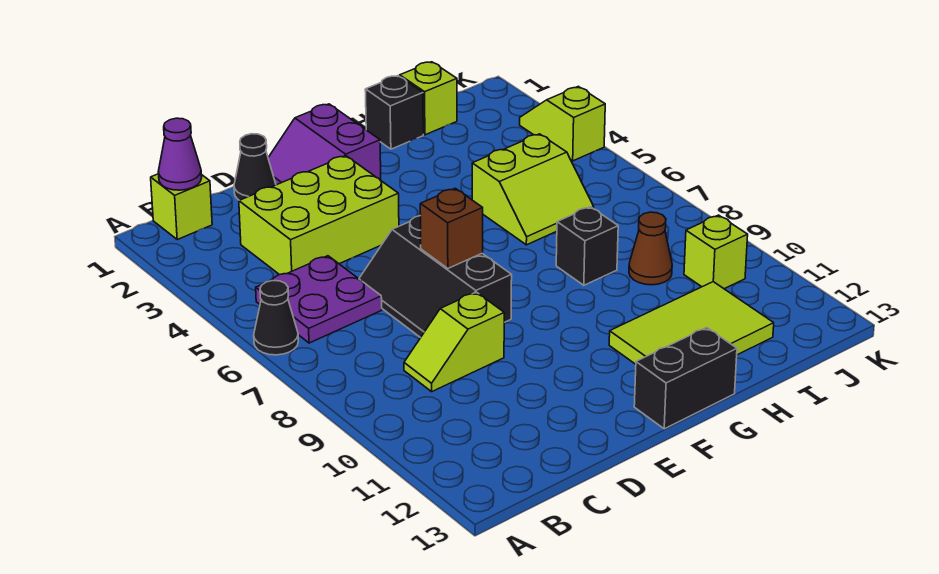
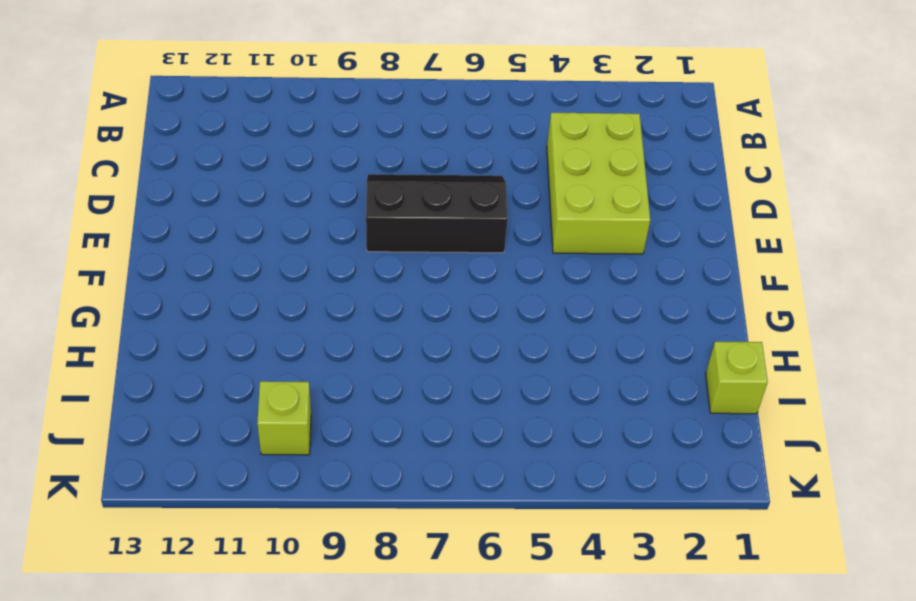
none -> black 1x1 cone [254,281,298,355]
none -> lime 1x1 brick [151,174,212,240]
none -> purple 2x2 plate [256,256,382,343]

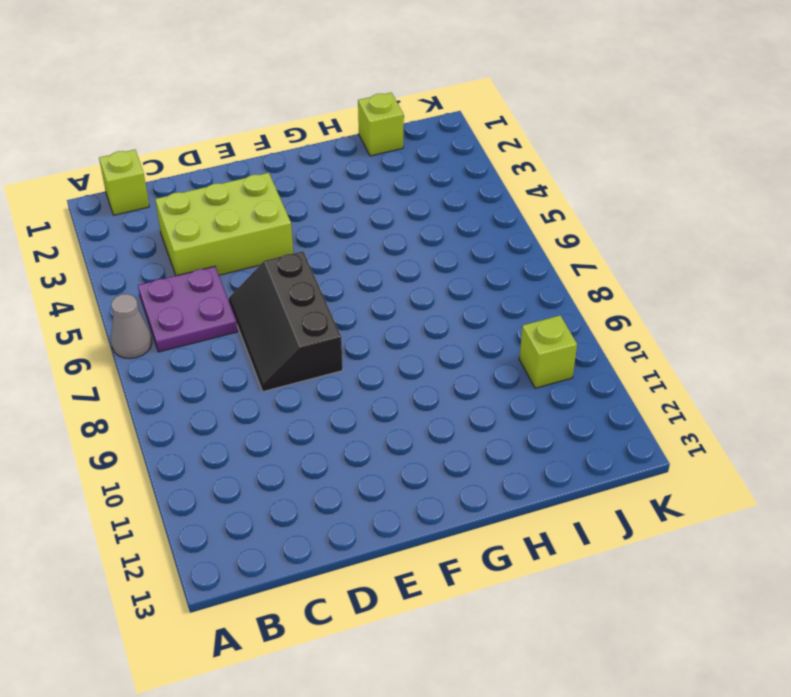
grey 1x1 cone [111,294,152,359] -> black 1x1 cone [254,281,298,355]
none -> lime 1x2 slope [404,292,504,392]
none -> black 1x1 cone [234,134,276,200]
none -> purple 2x2 slope [268,104,381,185]

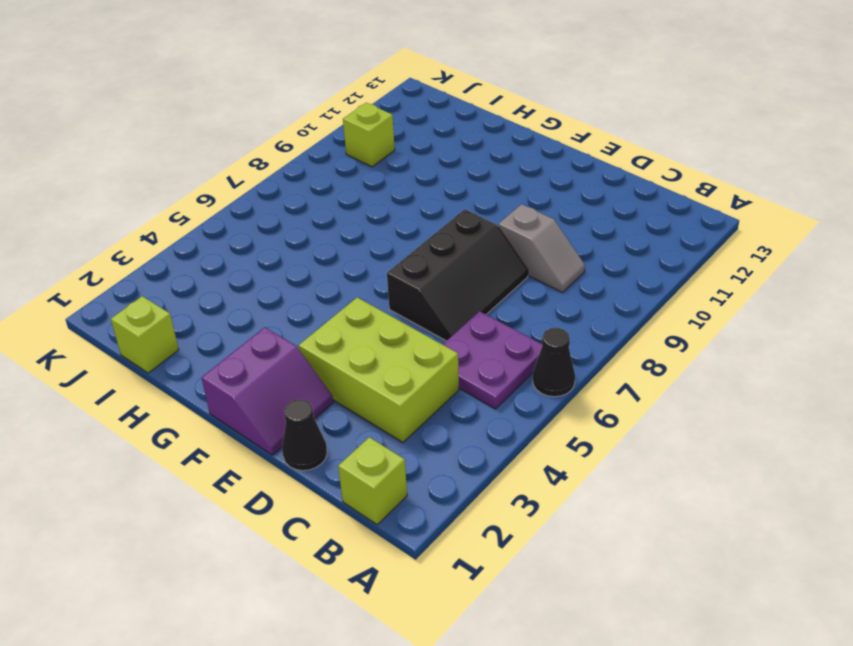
grey 1x2 slope [498,204,585,292] -> lime 1x2 slope [404,292,504,392]
none -> black 1x2 brick [634,327,737,429]
none -> lime 2x3 tile [609,282,774,364]
none -> black 1x1 brick [365,76,423,149]

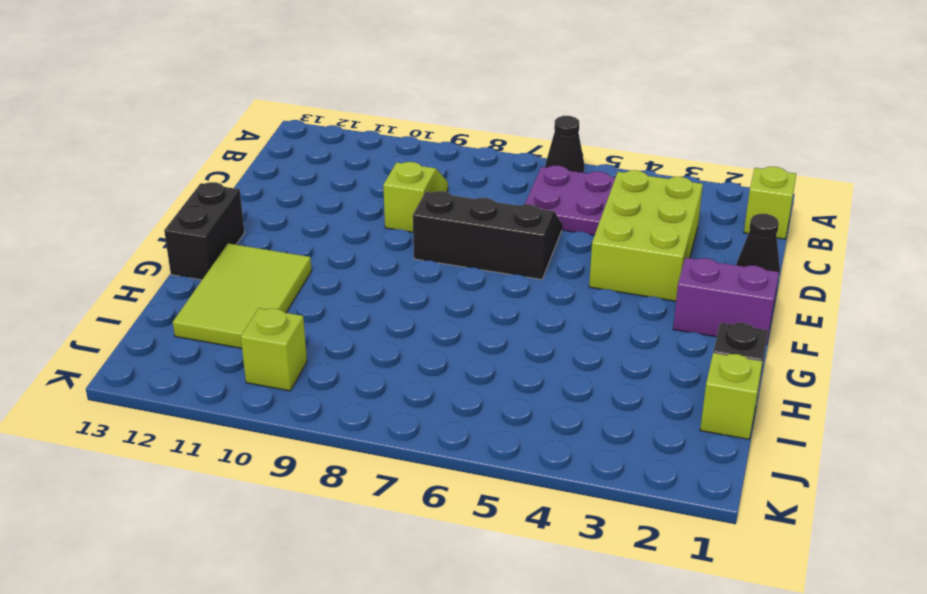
none -> lime 2x2 slope [472,134,594,245]
none -> black 1x1 brick [556,207,618,285]
none -> brown 1x1 cone [629,212,672,285]

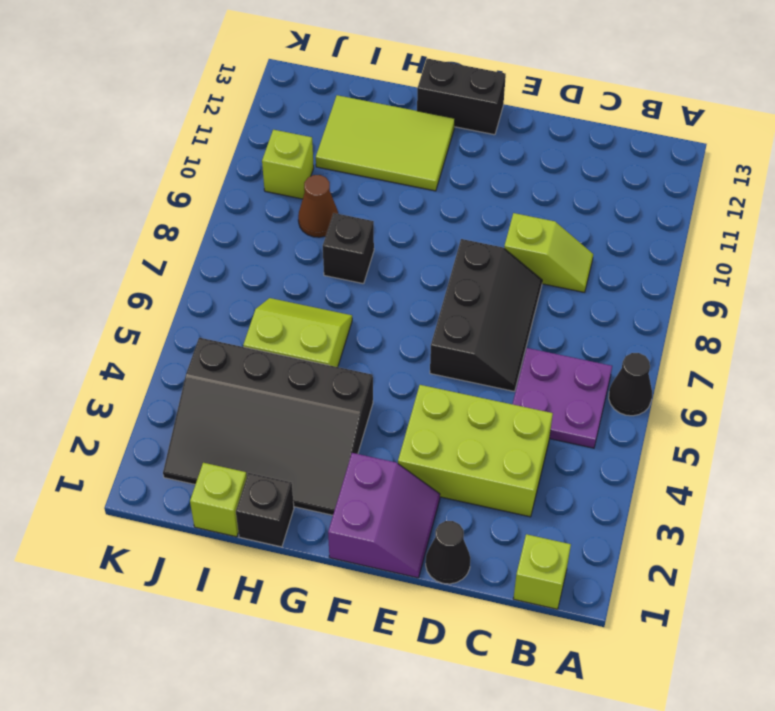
black 3x4 slope [163,338,373,515] -> none
none -> lime 1x2 slope [520,86,605,161]
none -> purple 1x1 cone [158,118,202,190]
none -> brown 1x1 brick [420,188,483,268]

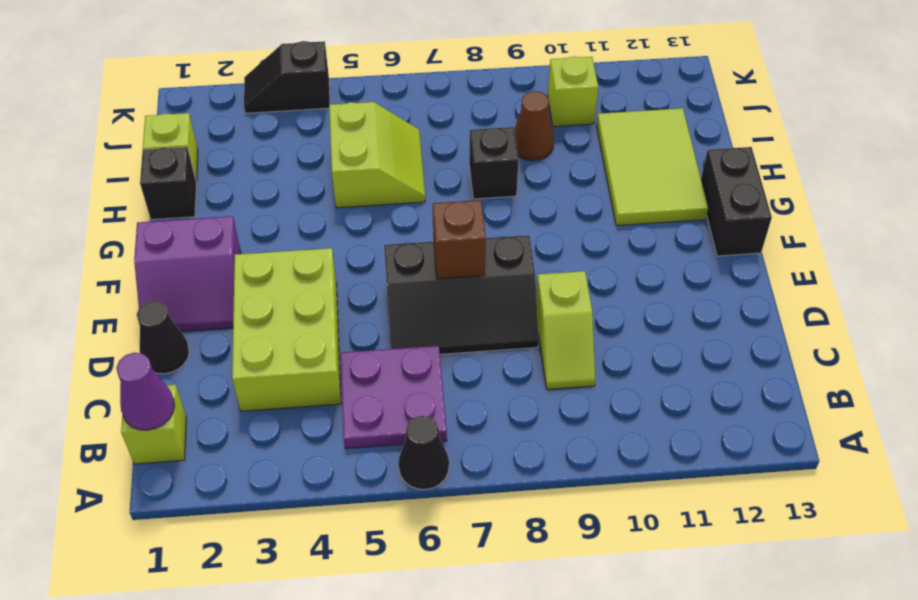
black 1x2 slope [244,41,330,113] -> lime 1x2 slope [520,86,605,161]

